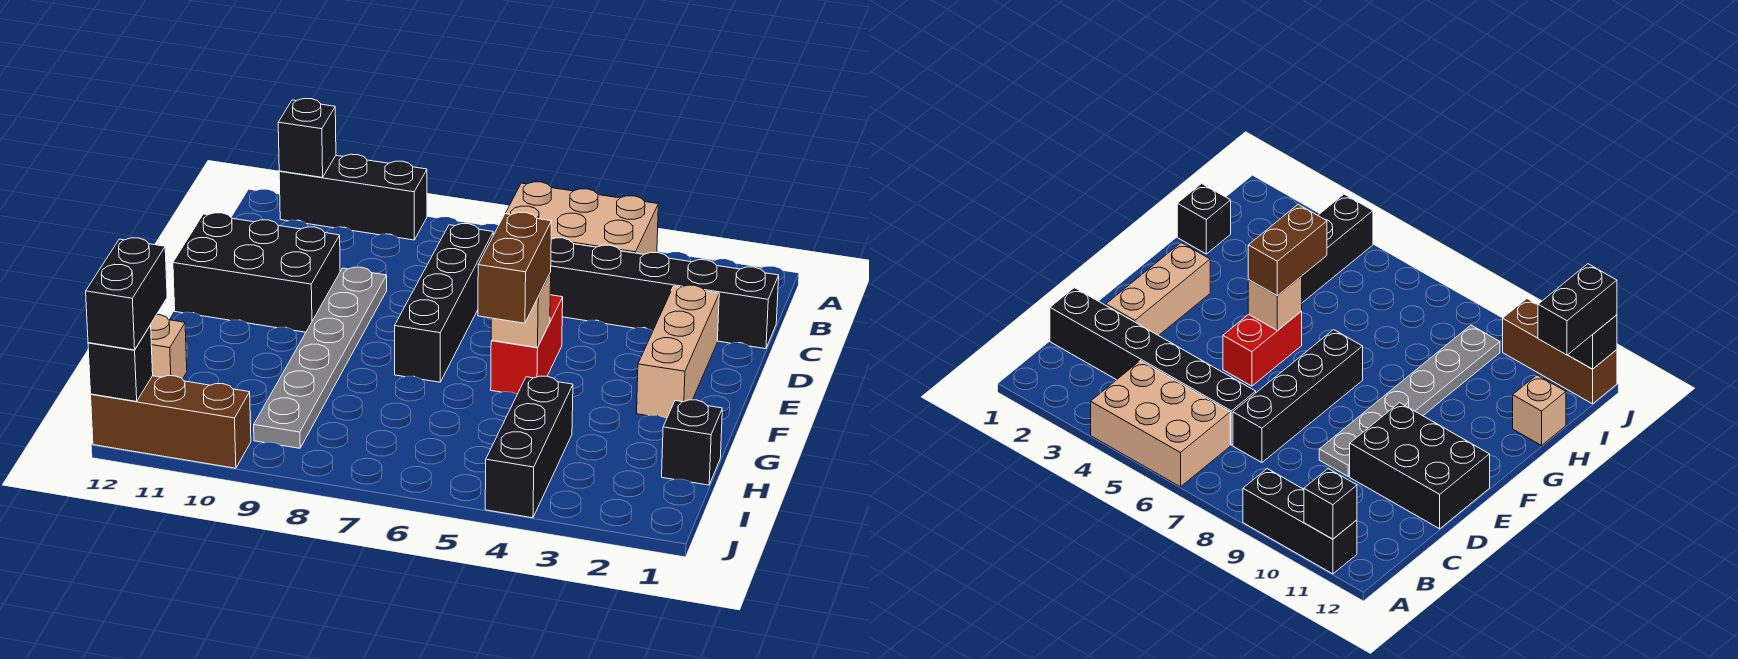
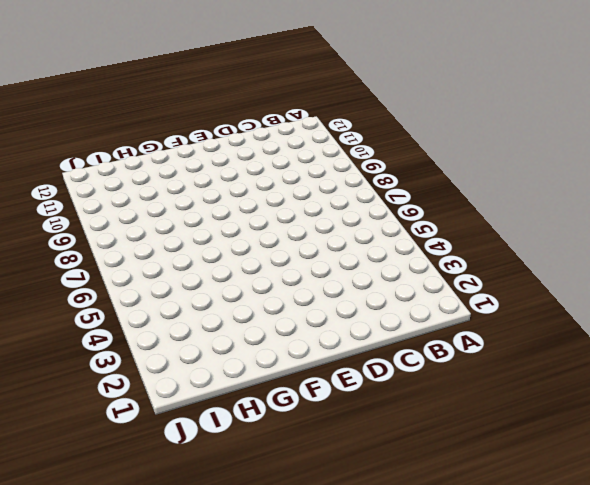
none -> tan 2x3 brick [505,182,658,254]
none -> black 1x3 brick [279,154,427,240]
none -> black 1x6 brick [550,238,779,349]

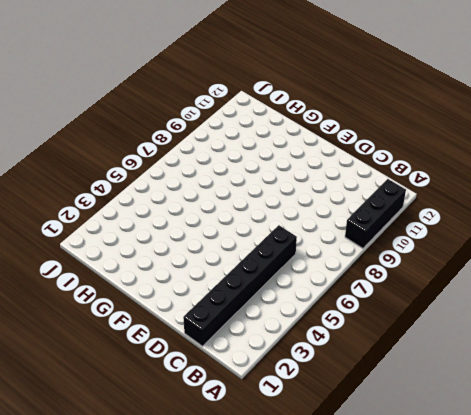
none -> tan 2x3 brick [505,182,658,254]
none -> black 1x4 brick [395,224,493,382]
none -> tan 1x3 brick [637,285,719,419]

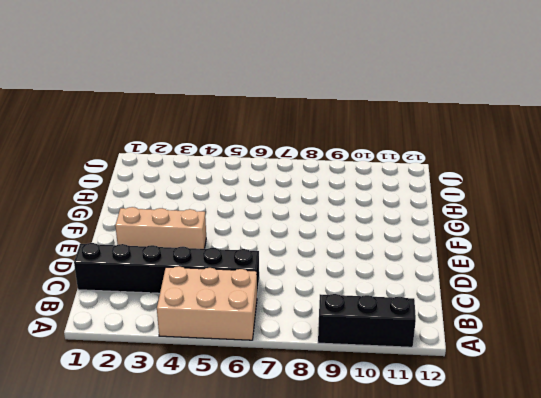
tan 1x3 brick [115,207,206,249] -> tan 1x3 brick turned to [637,285,719,419]
none -> black 1x4 brick [395,224,493,382]
none -> grey 1x6 plate [254,267,387,448]
none -> black 2x3 brick [173,213,340,332]

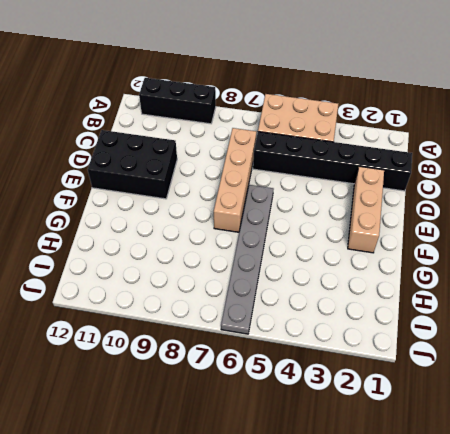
tan 1x4 brick [214,128,256,232] -> black 1x4 brick [395,224,493,382]
grey 1x6 plate [221,185,273,334] -> grey 1x6 plate moved to [254,267,387,448]
none -> red 1x2 brick [491,295,563,394]
none -> black 1x1 brick [662,400,722,485]
none -> black 1x3 brick [485,376,573,518]

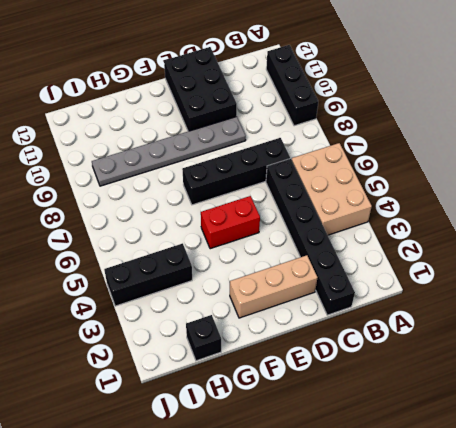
none -> tan 1x1 brick [150,315,187,379]
none -> brown 1x3 brick [91,376,251,468]
none -> black 1x1 brick [278,99,336,177]

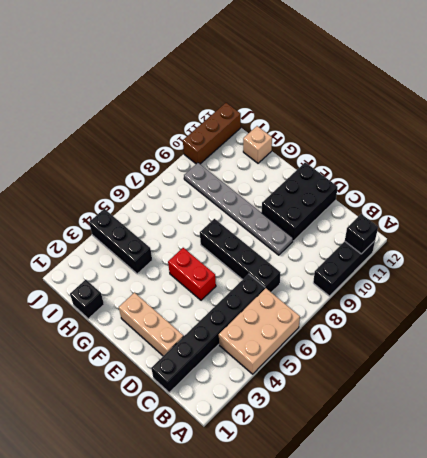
none -> tan 1x1 brick [491,272,551,348]
none -> black 1x1 brick [88,325,153,401]
none -> brown 1x2 brick [478,212,552,323]

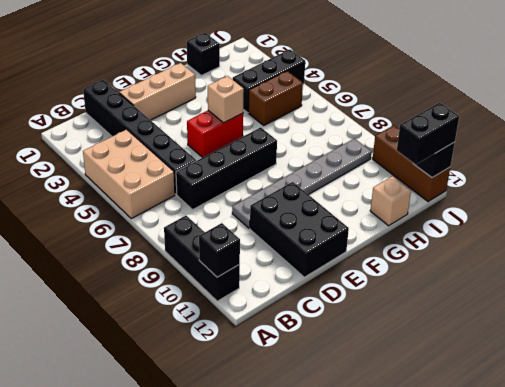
brown 1x2 brick [248,71,303,125] -> brown 1x2 brick moved to [478,212,552,323]

